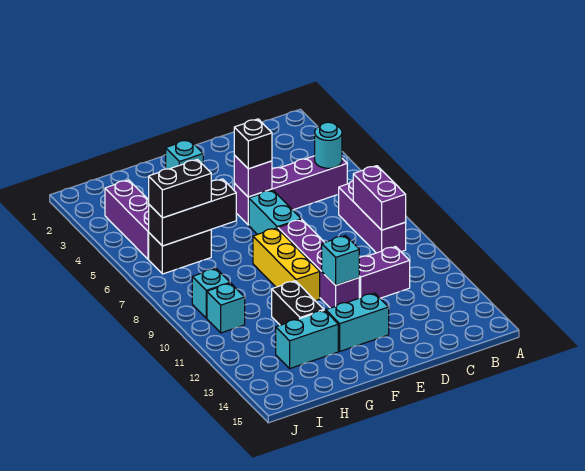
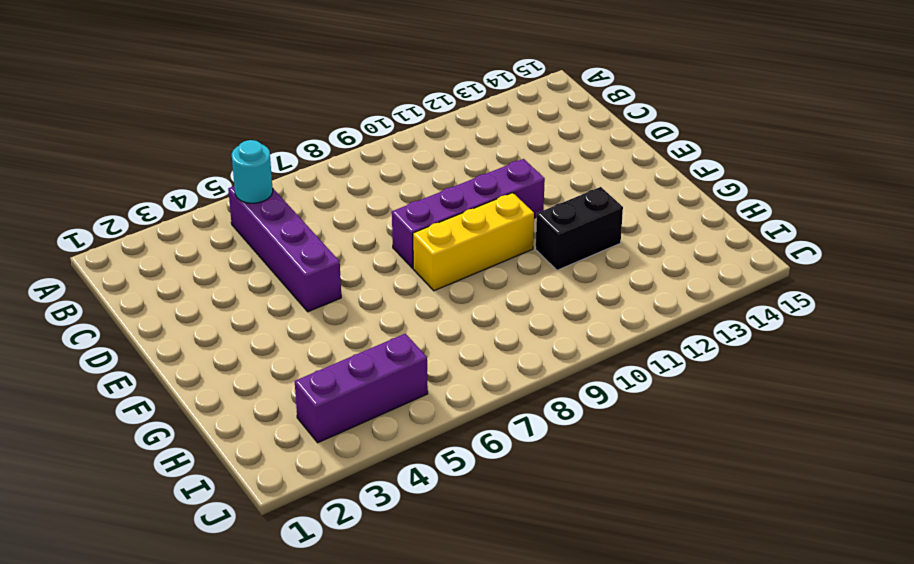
none -> purple 1x3 brick [339,181,406,253]
none -> purple 1x2 brick [359,247,410,298]
none -> cyan 1x2 brick [249,190,301,234]

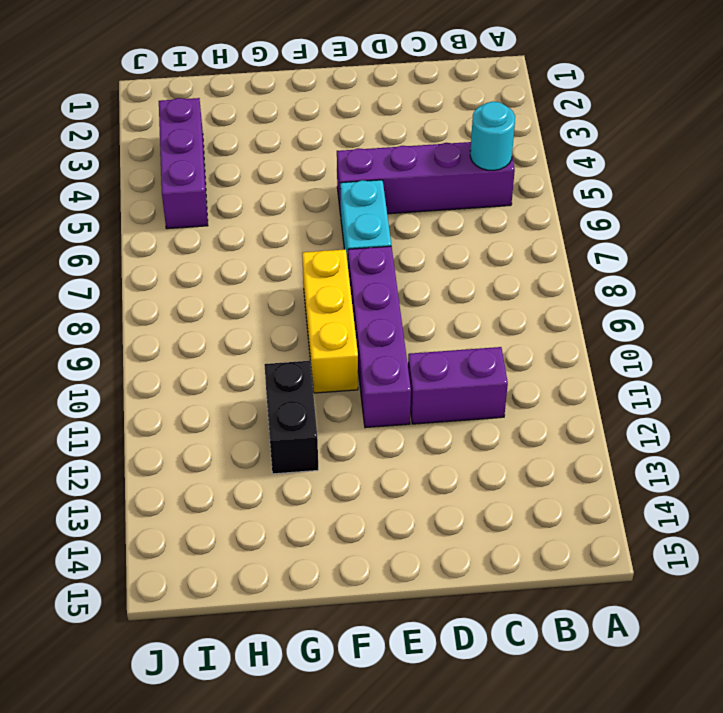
none -> purple 1x3 brick [339,181,406,253]
none -> cyan 1x2 brick [326,293,389,351]
none -> cyan 1x1 brick [166,140,203,169]

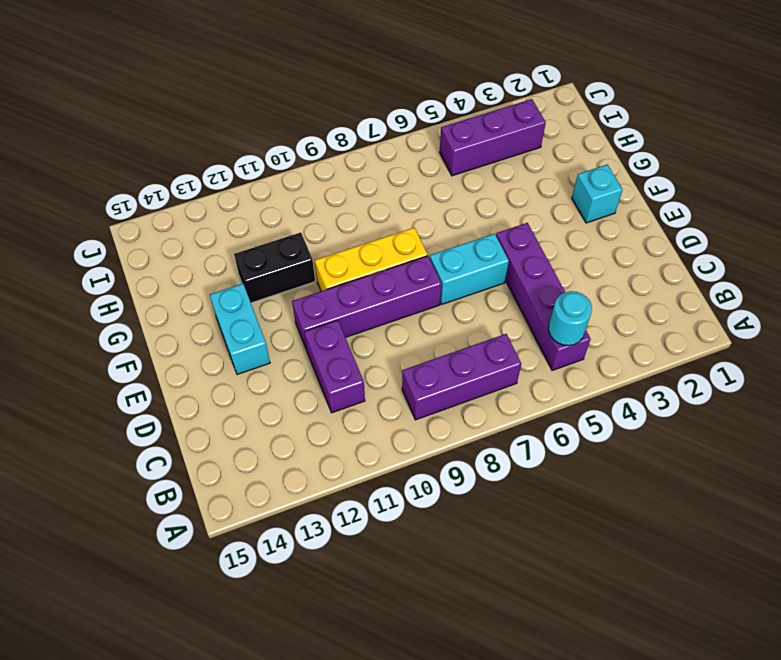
none -> cyan 1x2 brick [276,310,338,368]
none -> black 1x2 brick [149,230,211,274]
none -> cyan 1x1 brick [192,269,230,318]

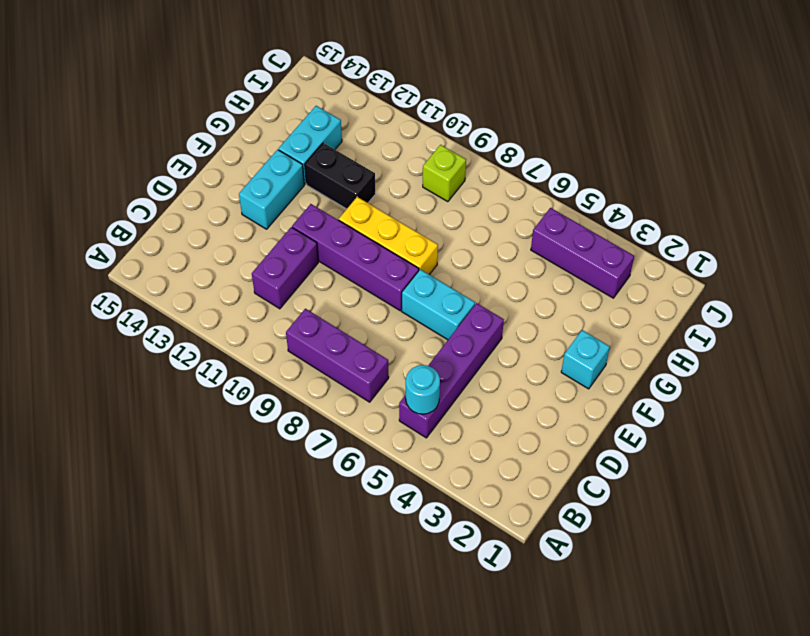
lime 1x1 brick [423,145,466,202] -> cyan 1x1 brick [192,269,230,318]
none -> black 1x2 brick [149,230,211,274]
none -> cyan 1x1 brick [207,283,245,333]
none -> purple 1x2 brick [353,166,406,230]

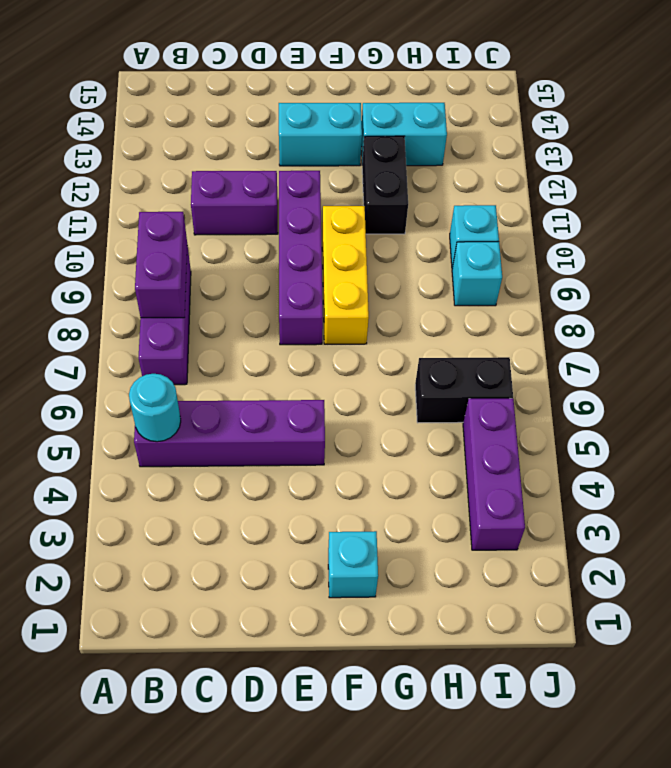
none -> cyan 1x2 brick [249,190,301,234]
none -> purple 1x1 brick [234,155,272,197]
none -> cyan 1x1 brick [322,236,359,285]

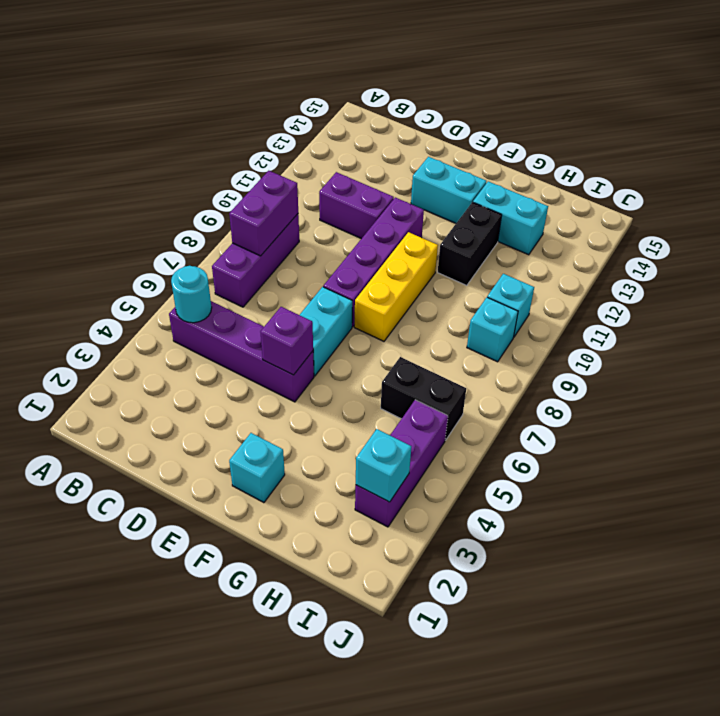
cyan 1x1 brick [356,429,411,502] -> cyan 1x1 brick moved to [322,236,359,285]
none -> black 1x3 brick [149,179,236,246]
none -> black 1x1 brick [234,119,272,169]
none -> black 1x2 brick [149,159,211,218]

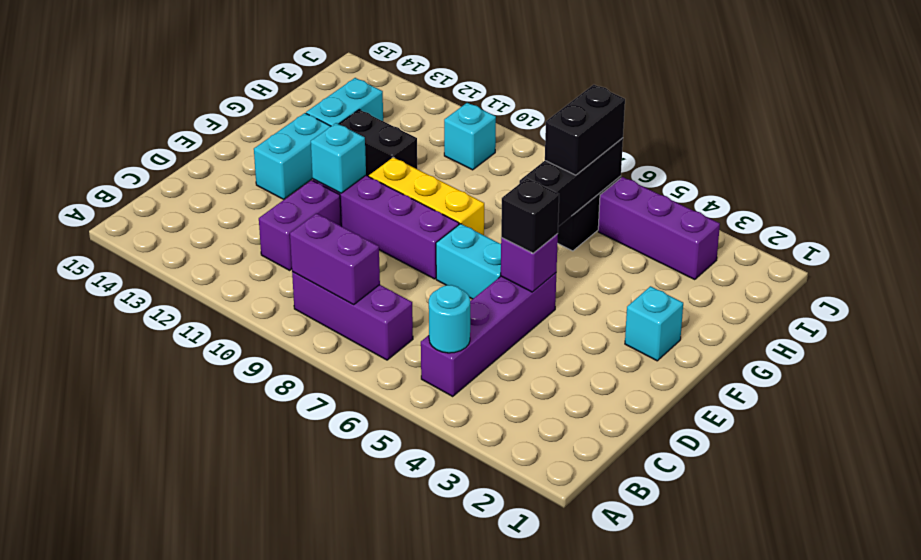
none -> cyan 1x1 brick [192,269,230,318]

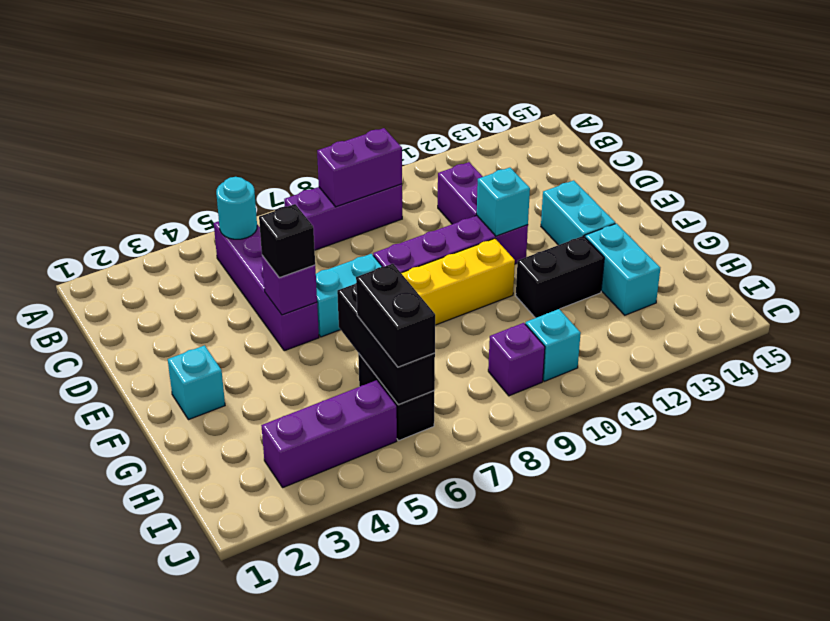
purple 1x1 brick [488,323,545,396] -> cyan 1x1 brick [192,269,230,318]

